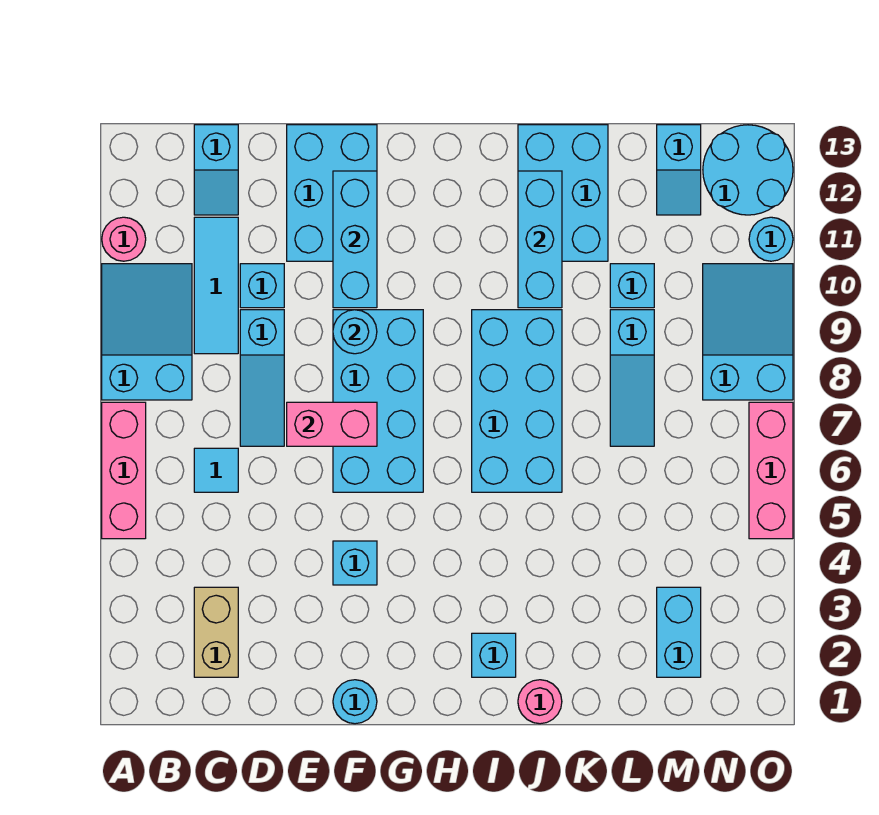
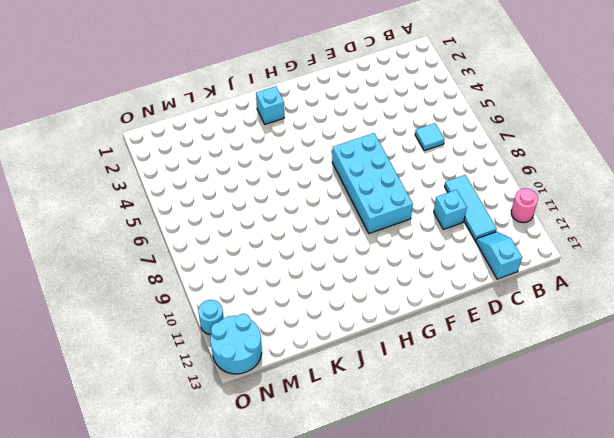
none -> pink 1x3 brick [102,402,146,539]
none -> cyan 2x3 slope [102,264,192,400]
none -> tan 1x2 brick [194,587,238,677]

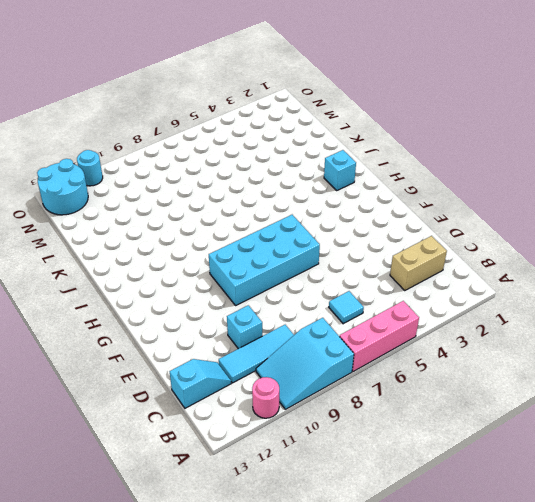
none -> cyan 1x3 slope [240,310,284,446]
none -> cyan 2x3 brick [287,125,377,261]
none -> cyan 1x1 round brick [333,680,377,724]

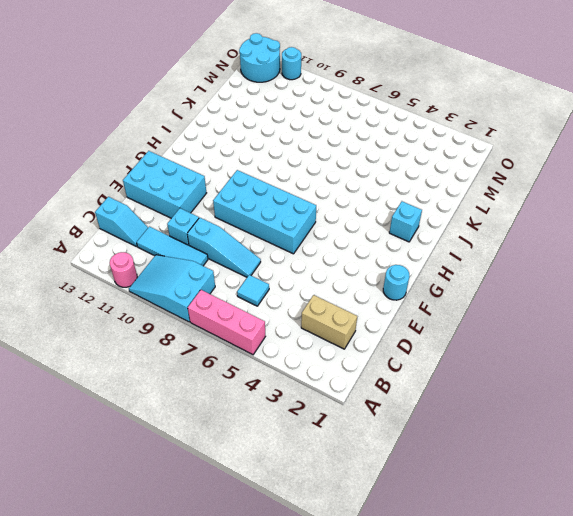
none -> cyan 1x1 brick [333,541,377,585]
none -> cyan 2x4 brick [472,310,562,492]
none -> pink 1x1 round brick [518,680,562,724]

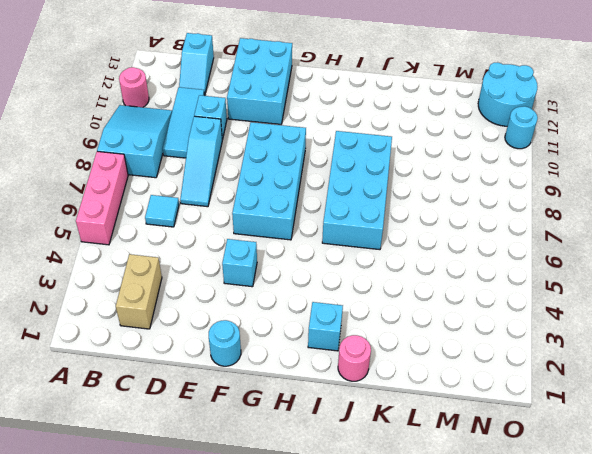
none -> cyan 2x3 brick [518,125,608,261]
none -> cyan 1x3 slope [610,310,654,446]
none -> cyan 1x1 brick [610,264,654,308]

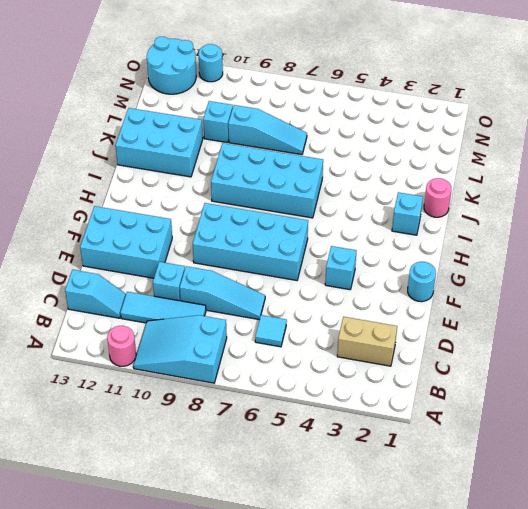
none -> pink 1x3 brick [102,402,146,539]
none -> cyan 1x2 brick [657,587,701,677]
none -> cyan 1x2 slope [657,125,701,215]

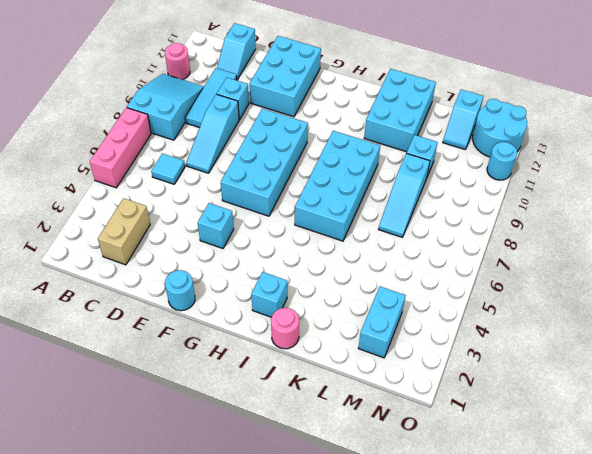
none -> cyan 2x3 slope [703,264,793,400]
none -> pink 1x3 brick [749,402,793,539]
none -> pink 1x2 brick [287,402,377,446]

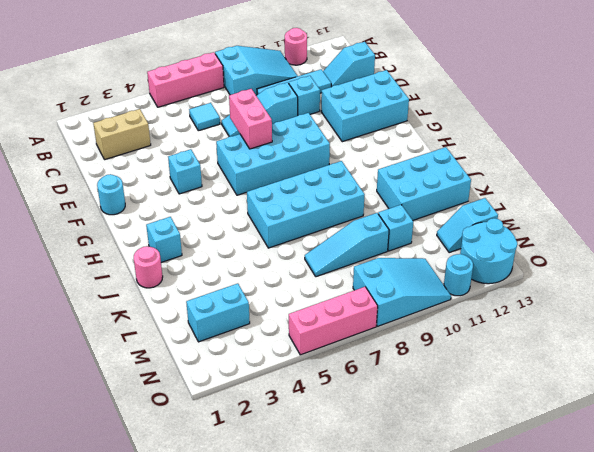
none -> cyan 1x1 round brick [333,310,377,354]
none -> cyan 1x3 brick [333,171,377,308]
none -> cyan 1x3 brick [518,171,562,308]

